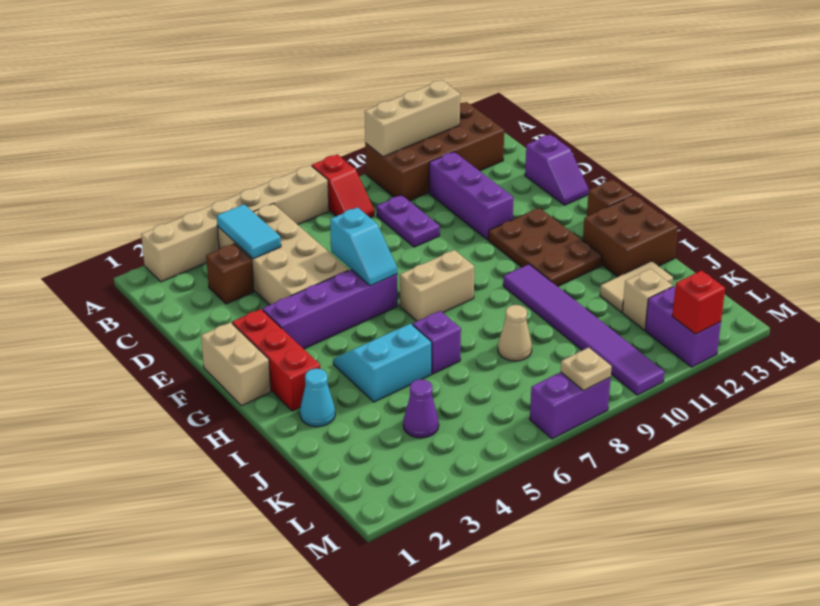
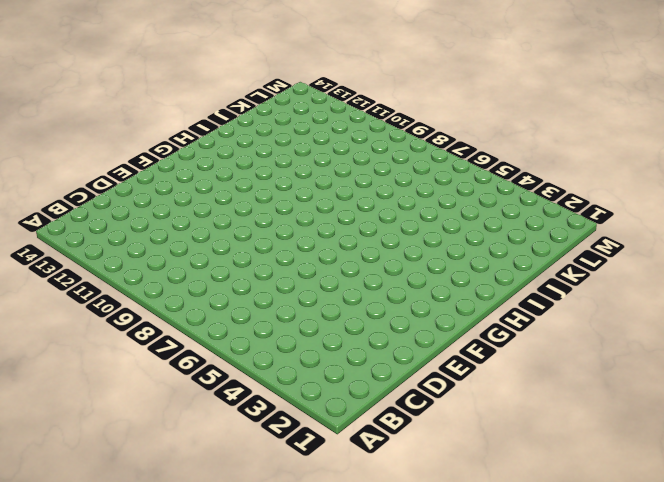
none -> tan 1x6 brick [141,165,329,282]
none -> red 1x2 slope [312,154,374,217]
none -> brown 2x4 brick [365,102,504,201]
none -> tan 2x4 brick [218,204,349,305]

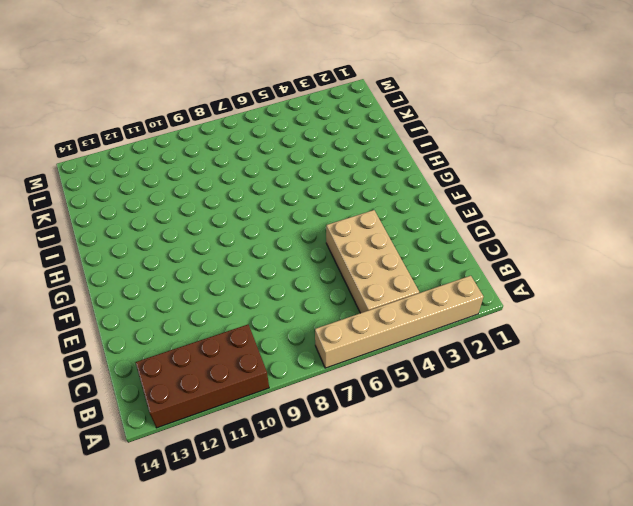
none -> red 1x2 slope [312,154,374,217]
none -> brown 1x1 brick [206,244,254,304]
none -> purple 1x2 plate [376,195,440,247]
none -> purple 1x3 brick [429,152,514,240]

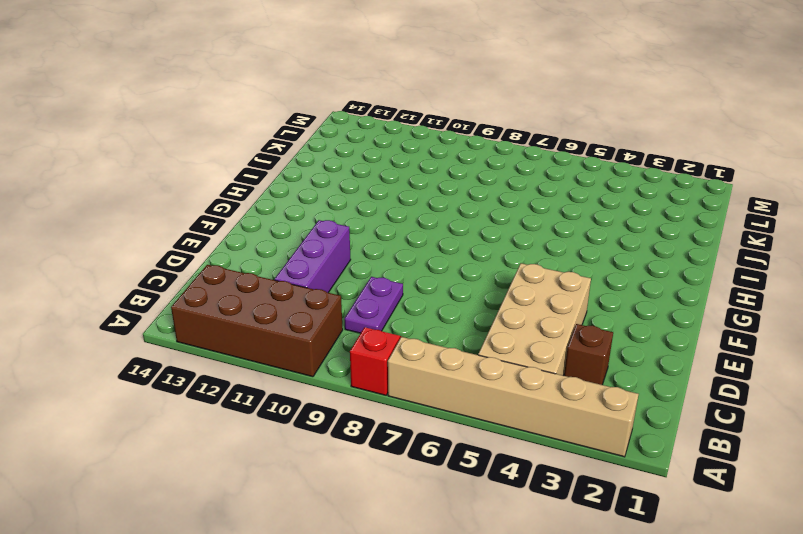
none -> purple 1x2 slope [525,134,589,205]
none -> tan 1x2 brick [201,322,271,406]
none -> red 1x3 brick [232,309,320,411]
none -> purple 1x4 brick [263,270,398,349]

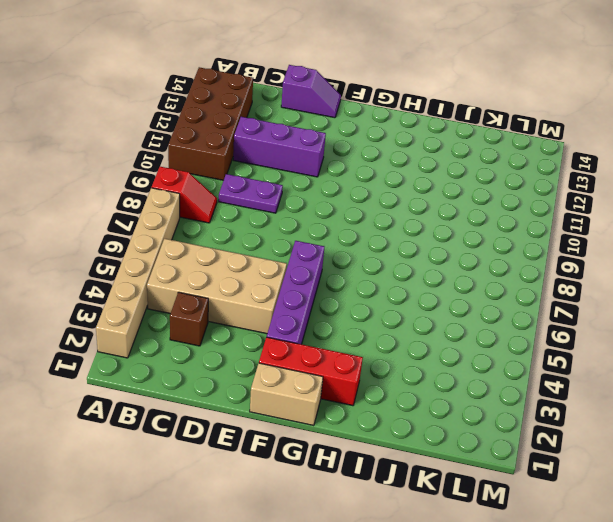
none -> brown 2x3 plate [488,208,602,286]
none -> tan 1x2 brick [400,250,474,321]
none -> brown 1x1 brick [587,179,633,216]
none -> cyan 2x2 slope [333,324,432,402]

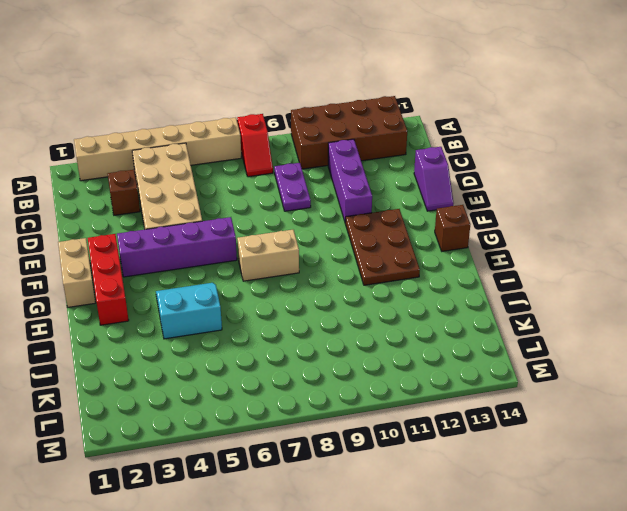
none -> purple 1x6 tile [503,264,664,395]
none -> brown 2x2 brick [583,195,678,277]
none -> cyan 1x1 cone [300,368,335,427]
none -> purple 1x1 brick [413,311,461,374]

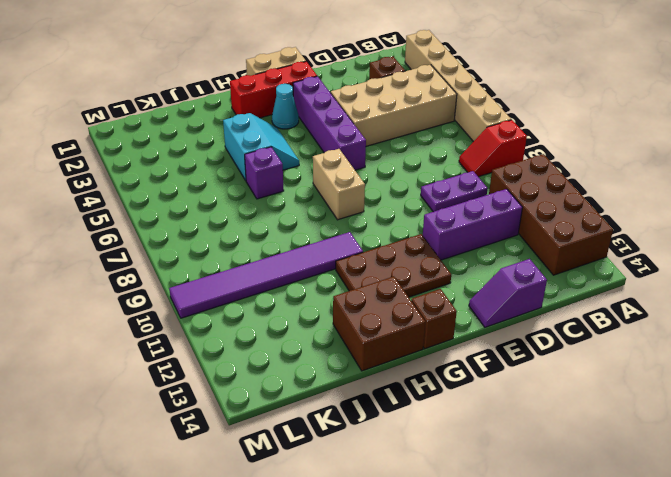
cyan 1x1 cone [272,84,299,129] -> cyan 1x1 cone moved to [300,368,335,427]
none -> tan 1x1 cone [498,305,532,361]
none -> tan 1x2 tile [600,261,673,312]
none -> purple 1x1 cone [403,379,439,438]
none -> tan 1x1 brick [622,269,673,330]

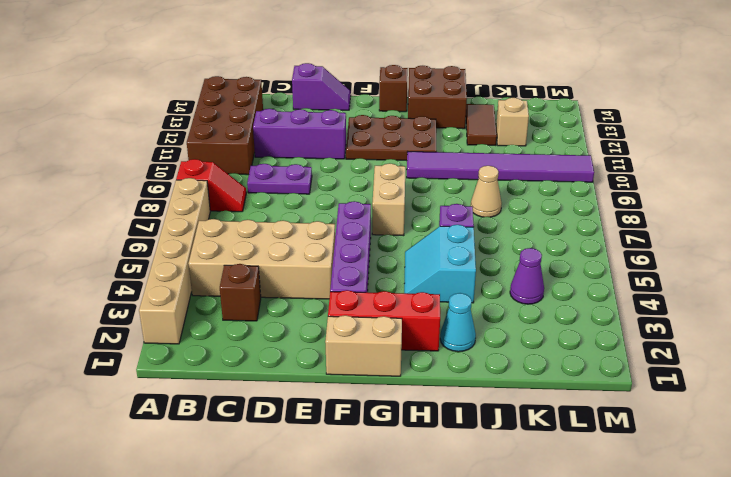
brown 1x2 tile [466,104,497,145] -> tan 1x2 tile [600,261,673,312]
none -> purple 1x2 brick [645,286,721,367]
none -> purple 1x2 brick [530,372,611,439]
none -> tan 1x3 brick [365,80,460,157]
none -> cyan 1x2 tile [217,204,281,259]

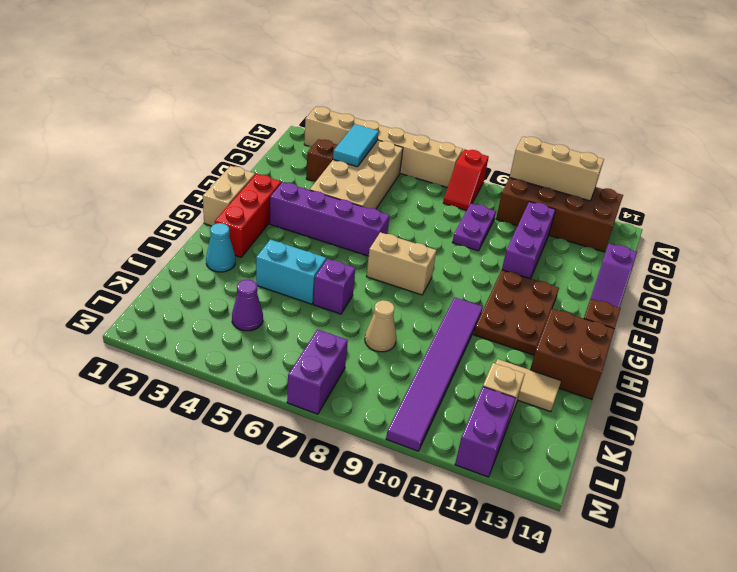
purple 1x2 brick [287,329,348,414] -> purple 1x2 brick turned to [530,372,611,439]
none -> cyan 1x2 slope [330,207,397,286]
none -> tan 1x1 plate [561,348,612,391]
none -> red 1x1 brick [672,270,725,334]

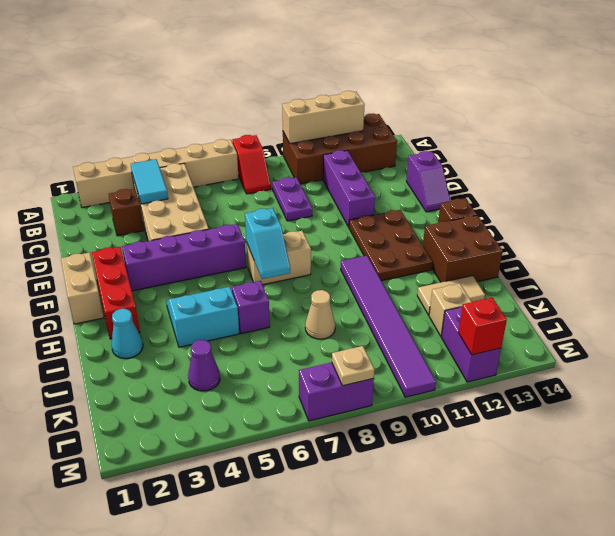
cyan 1x2 slope [245,208,290,279] -> cyan 1x2 slope moved to [330,207,397,286]

